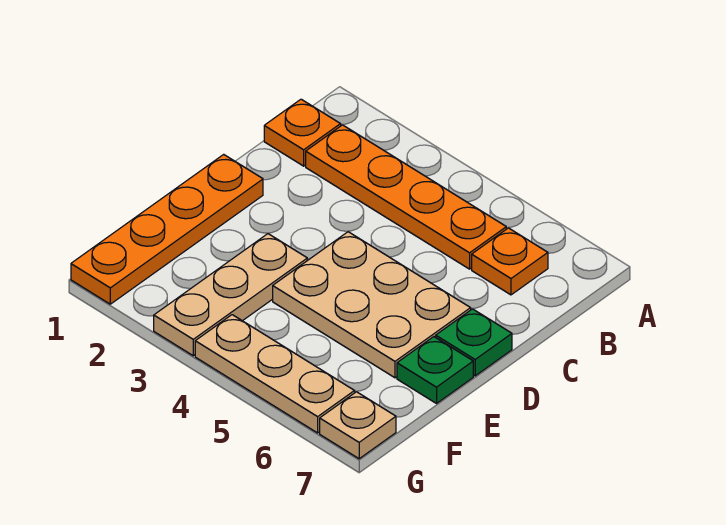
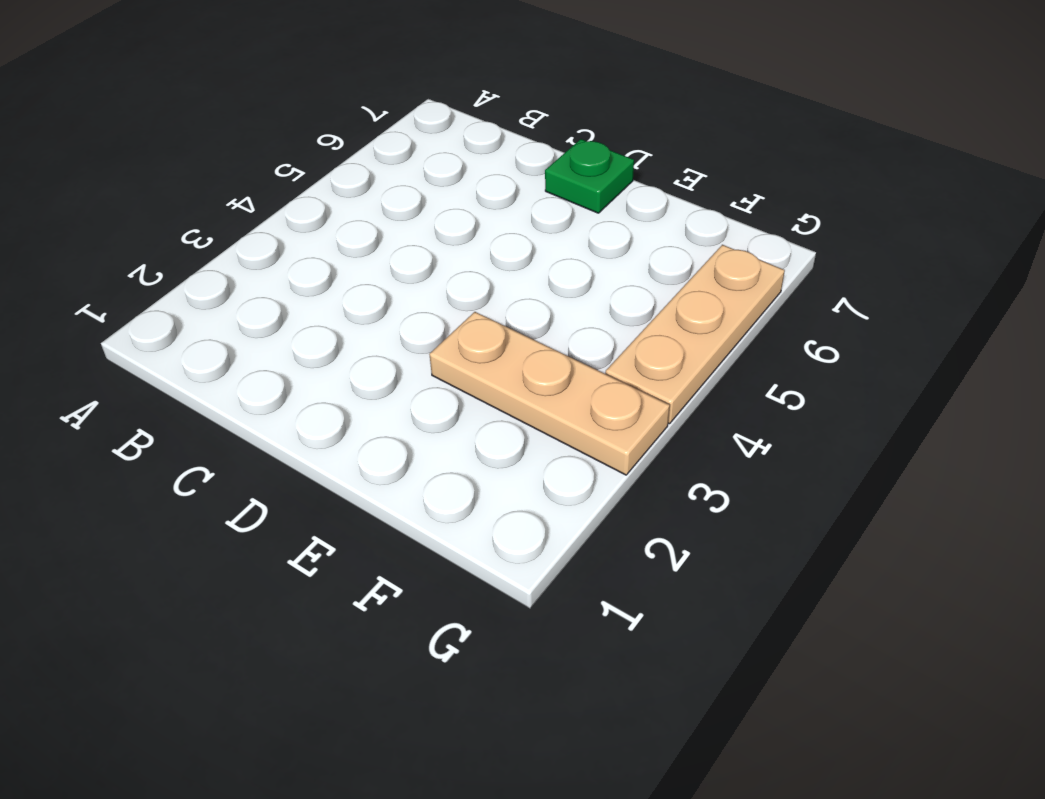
none -> orange 1x1 plate [264,99,341,166]
none -> orange 1x4 plate [306,125,506,269]

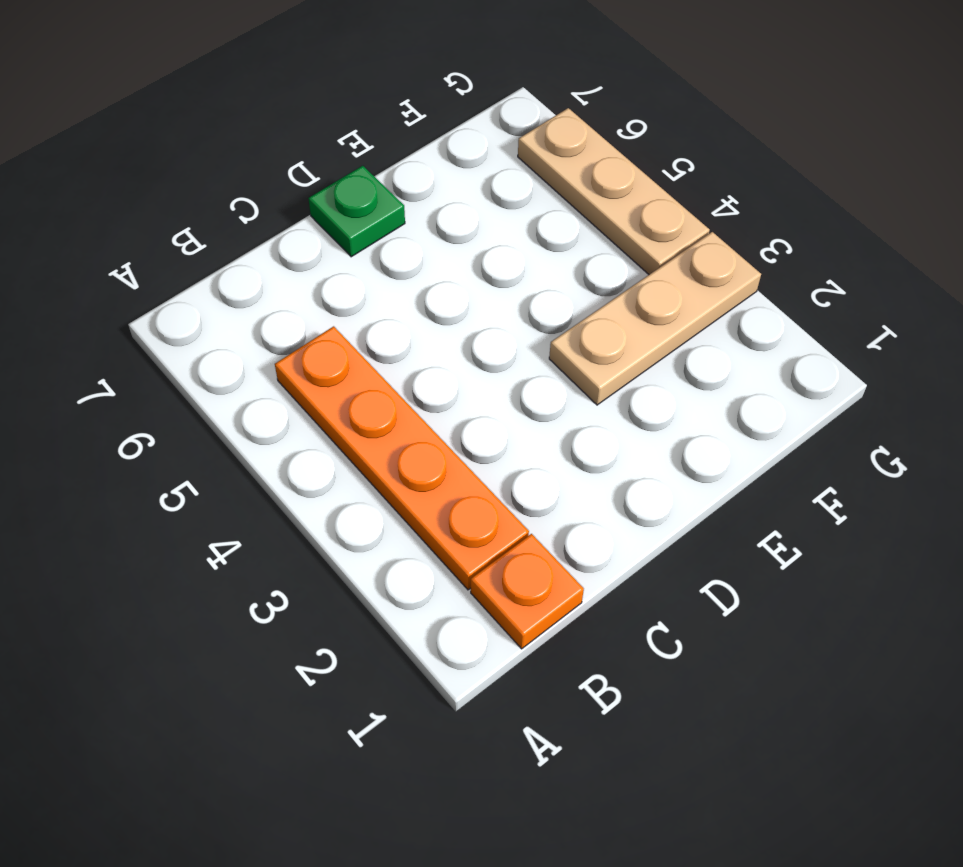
none -> orange 1x1 plate [472,228,548,295]
none -> orange 1x4 plate [71,154,263,304]

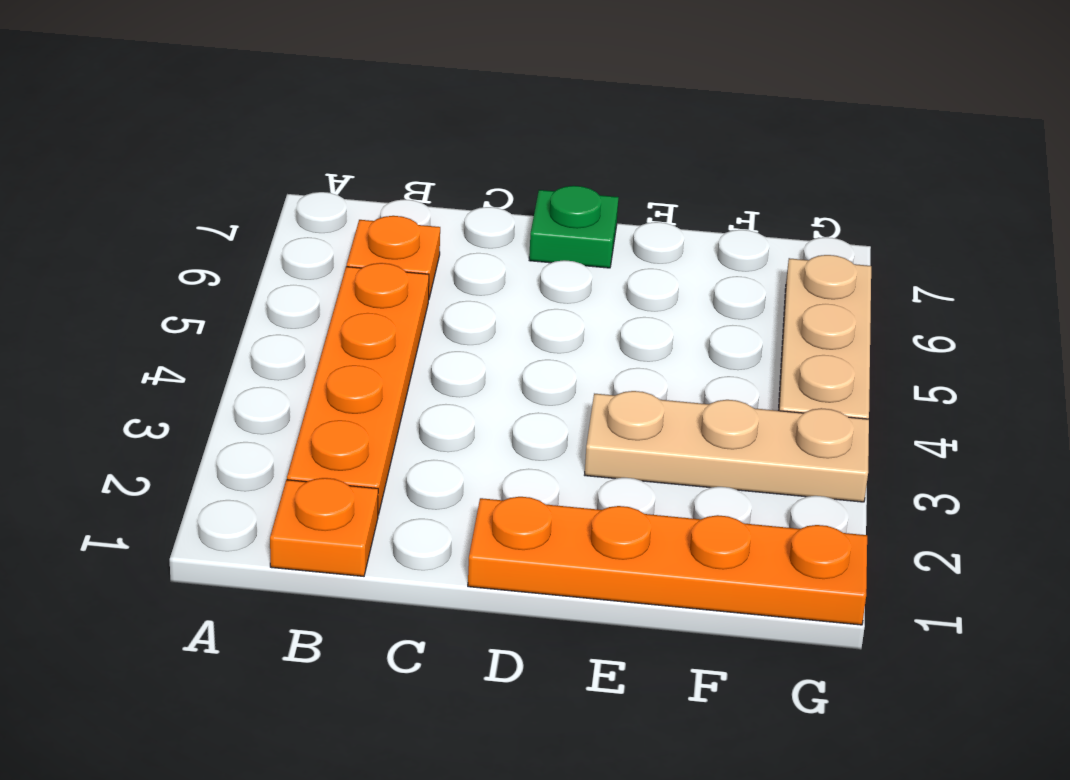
none -> tan 2x3 plate [273,232,471,378]
none -> green 1x1 plate [397,337,473,403]

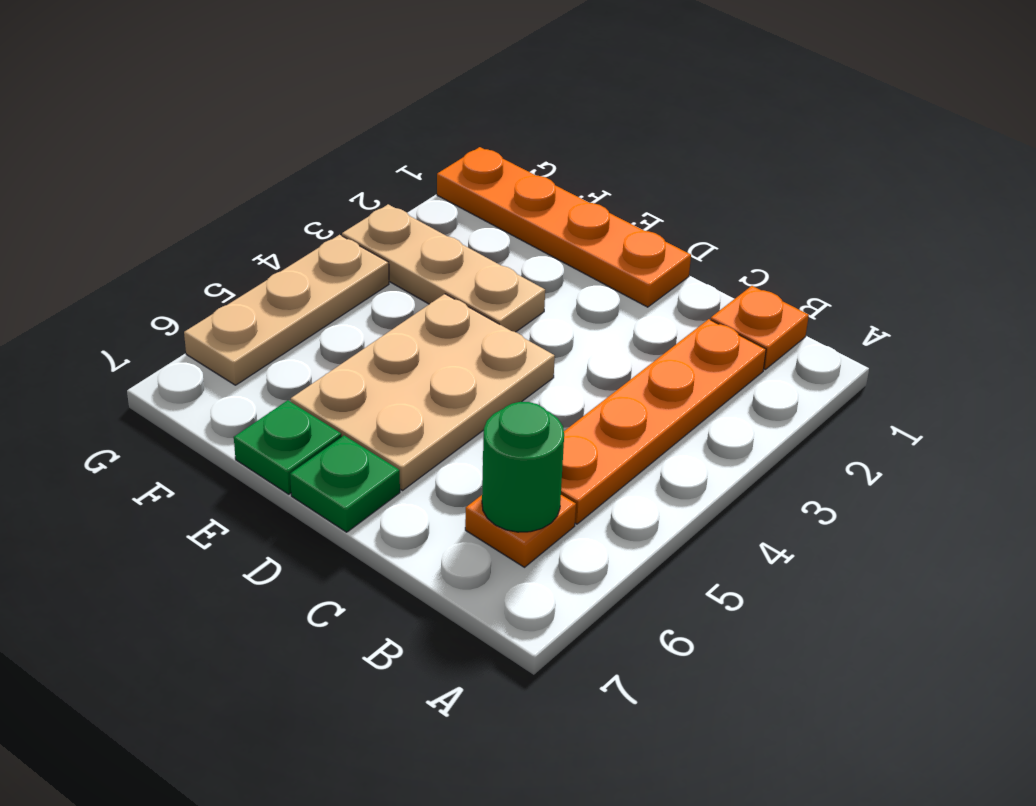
green 1x1 round brick [482,402,564,532] -> none
none -> tan 1x1 plate [320,392,396,459]

